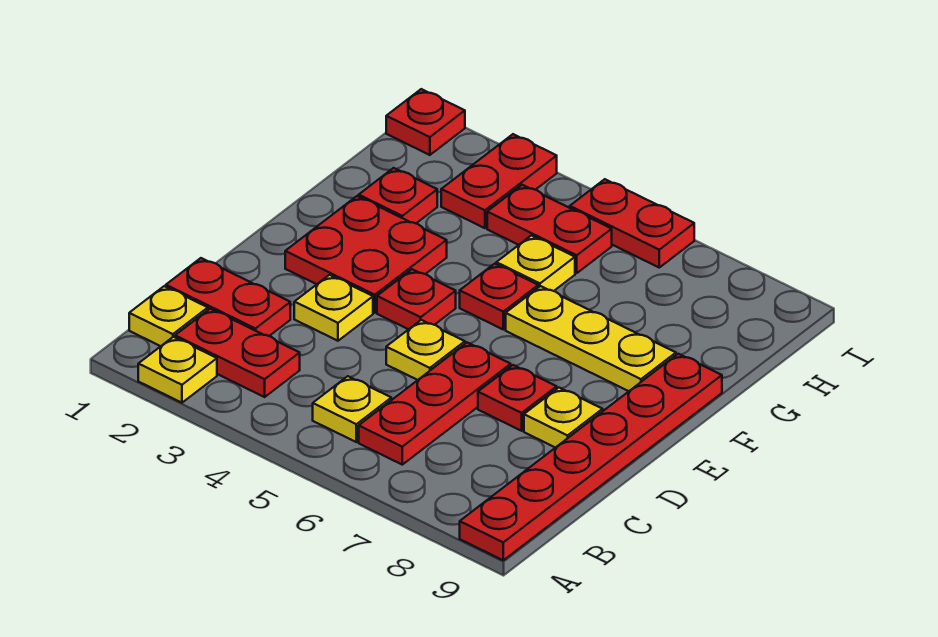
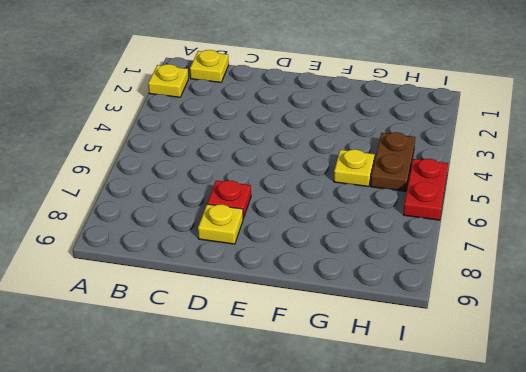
brown 1x2 plate [371,132,415,191] -> red 1x2 plate [487,185,612,273]
none -> red 1x6 plate [460,354,722,560]
none -> red 1x2 plate [175,309,300,397]
none -> yellow 1x1 plate [313,376,391,442]

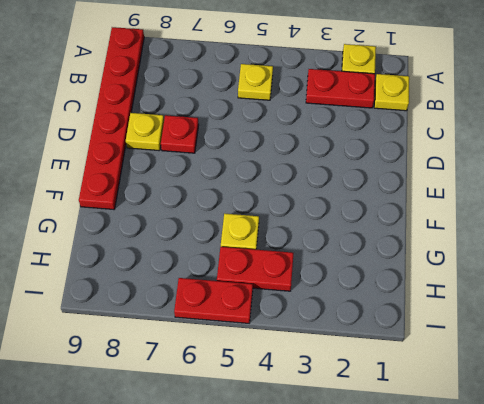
none -> red 1x3 plate [359,343,511,465]
none -> red 1x2 plate [166,258,290,336]
none -> yellow 1x1 plate [294,275,373,341]

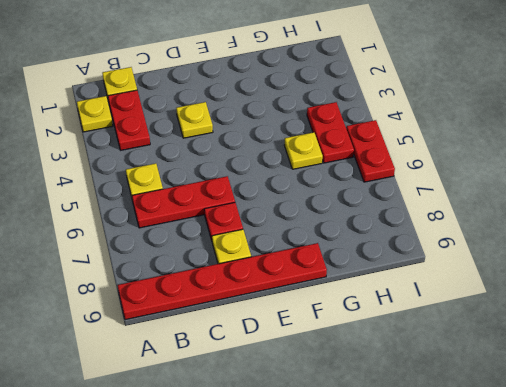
none -> red 1x2 plate [166,258,290,336]
none -> yellow 1x1 plate [386,320,465,380]
none -> red 2x2 plate [285,196,447,313]

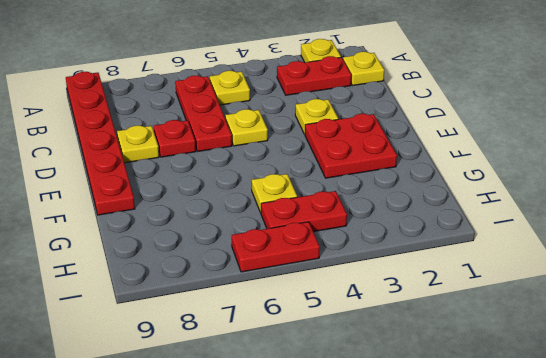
none -> red 1x2 plate [166,258,290,336]
none -> red 1x1 plate [377,269,456,329]
none -> red 1x1 plate [460,264,538,329]

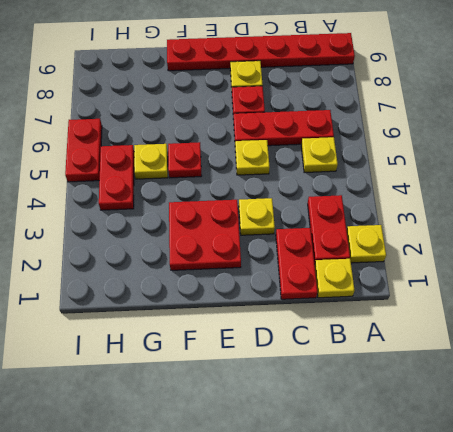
none -> red 1x1 plate [377,269,456,329]
none -> yellow 1x3 plate [506,286,676,391]
none -> red 1x1 plate [359,168,437,223]

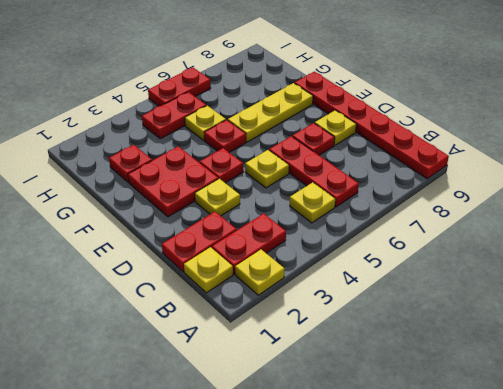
none -> red 1x2 plate [441,134,557,228]
none -> red 1x1 plate [386,89,465,155]

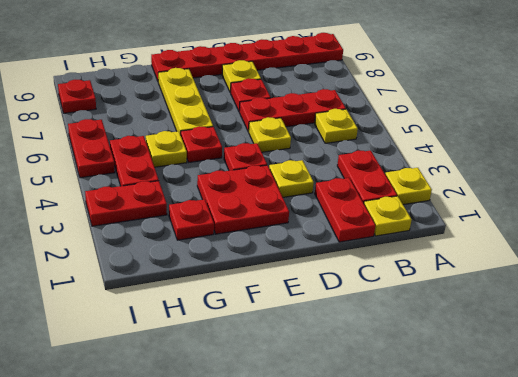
red 1x1 plate [58,80,96,113] -> red 1x1 plate moved to [386,89,465,155]

